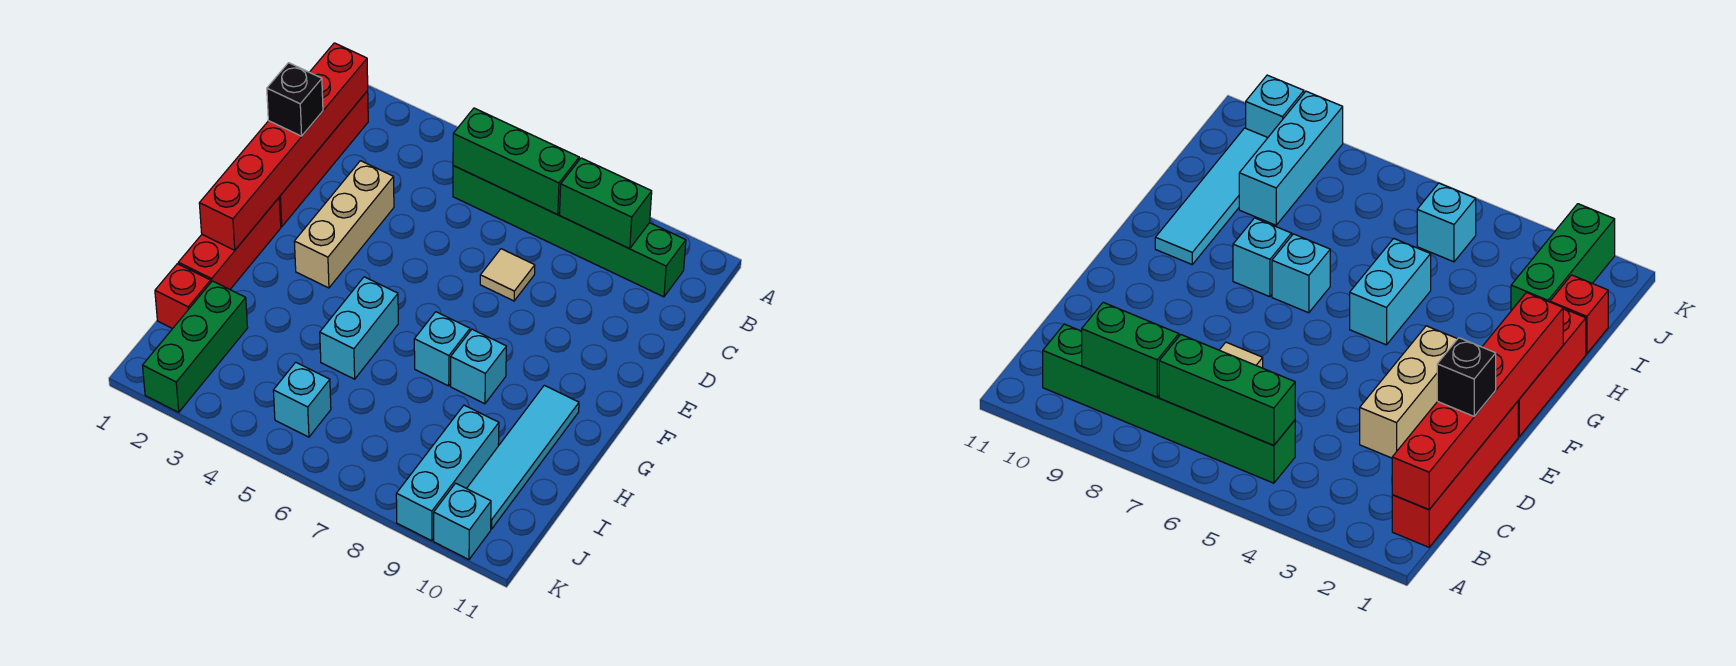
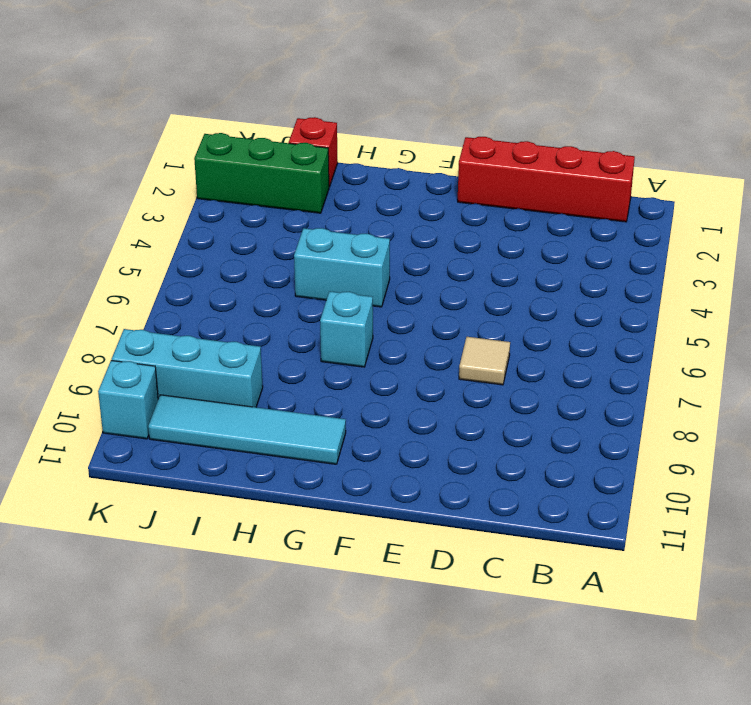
none -> green 1x6 brick [453,166,686,297]
none -> tan 1x3 brick [294,161,394,288]
none -> red 1x3 brick [178,198,281,289]

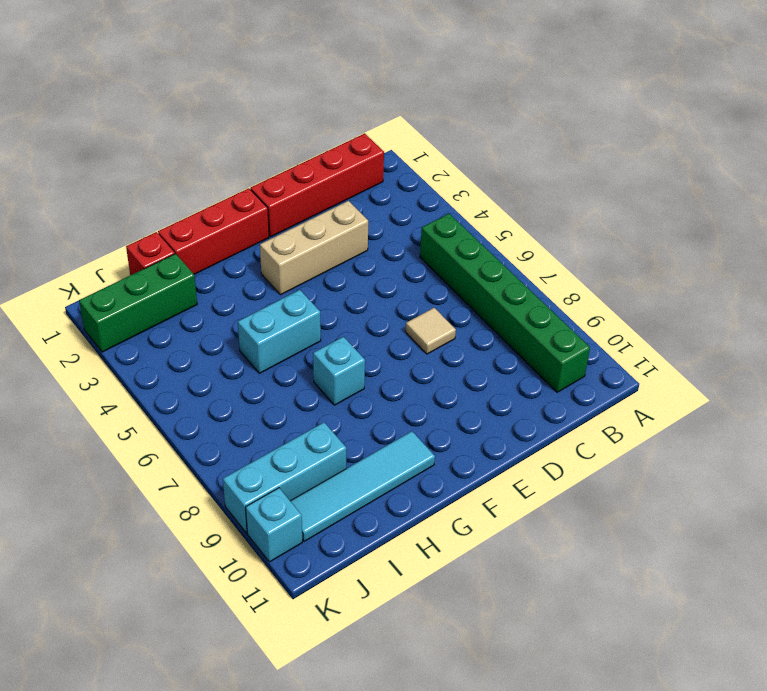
none -> cyan 1x1 brick [451,329,507,404]
none -> cyan 1x1 brick [273,362,331,437]
none -> red 1x6 brick [199,43,368,250]

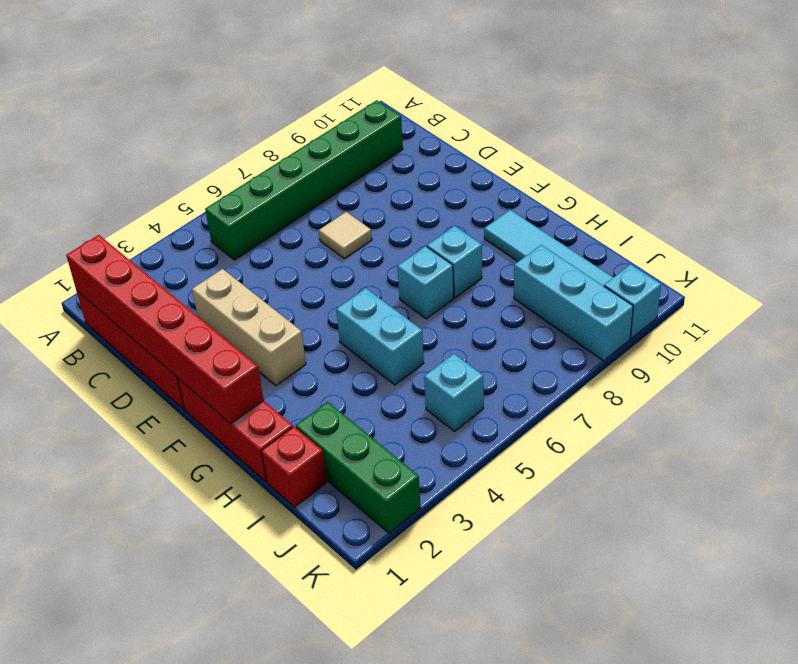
none -> green 1x3 brick [453,108,579,215]
none -> green 1x2 brick [560,158,652,249]
none -> black 1x1 brick [267,63,323,136]

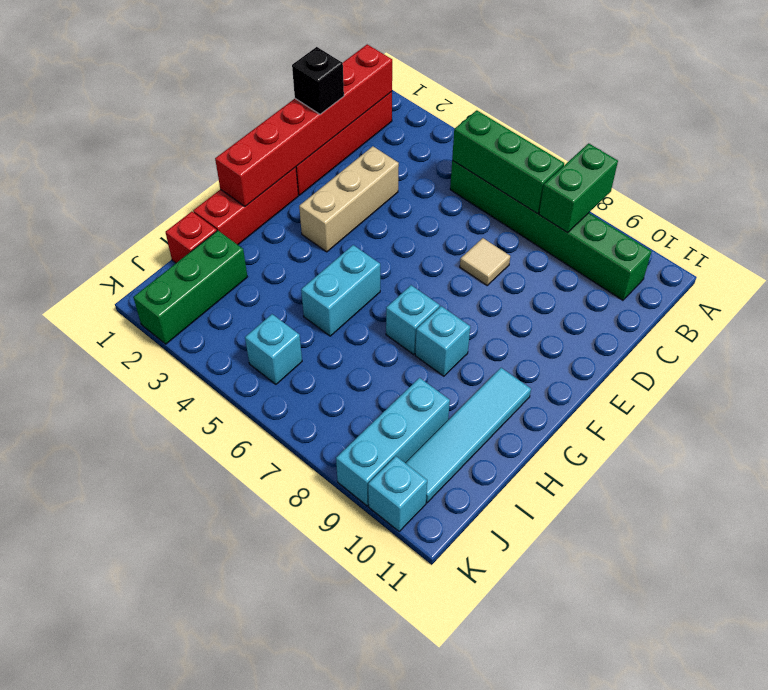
green 1x2 brick [539,143,618,233] -> green 1x2 brick turned to [560,158,652,249]

